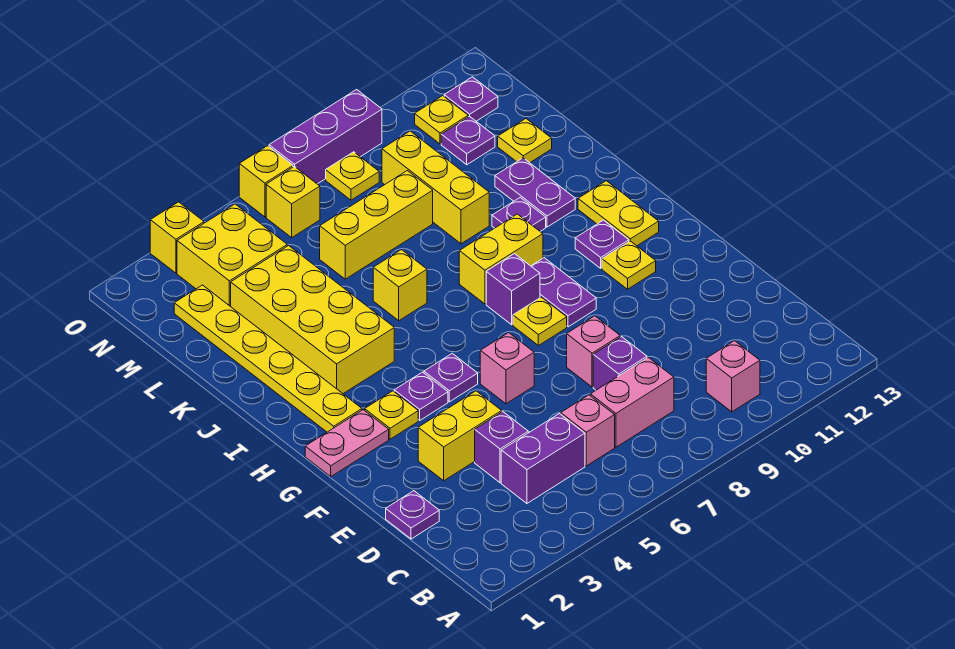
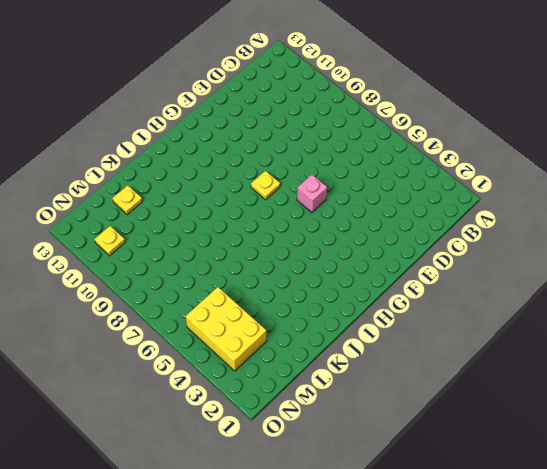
yellow 2x3 brick [186,287,267,371] -> yellow 2x2 brick [177,204,287,307]
none -> pink 1x1 brick [706,341,760,412]
none -> purple 1x2 brick [501,414,585,503]
none -> pink 1x1 brick [561,395,615,466]
none -> pink 1x2 brick [590,357,674,447]

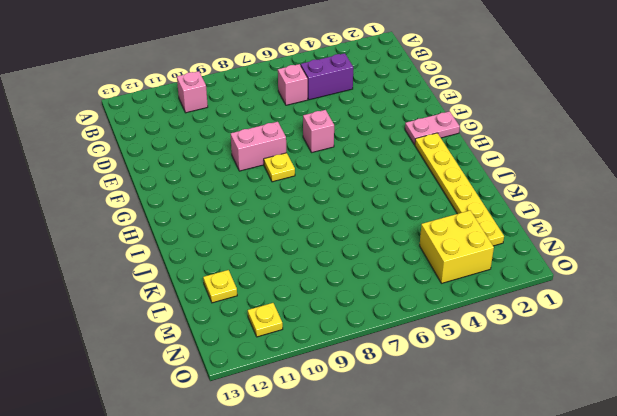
pink 1x2 brick [231,122,286,171] -> pink 1x2 brick moved to [590,357,674,447]
none -> purple 1x1 plate [386,491,439,539]
none -> purple 1x1 brick [475,412,528,483]
none -> purple 1x1 brick [593,337,647,390]
none -> yellow 1x2 brick [418,391,502,481]

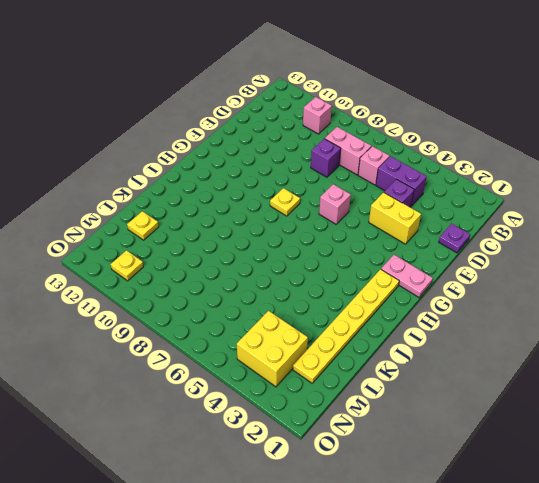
none -> pink 1x1 brick [567,316,620,387]
none -> yellow 1x1 plate [365,391,418,439]
none -> purple 1x1 plate [394,372,448,420]
none -> purple 1x1 plate [424,353,478,402]

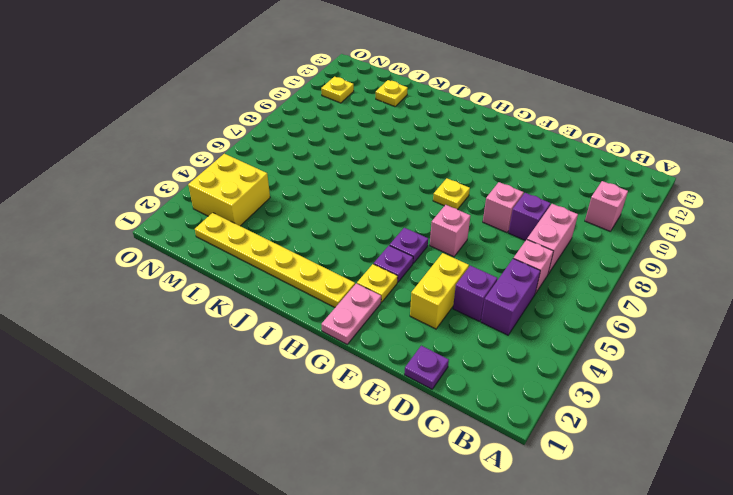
none -> purple 1x2 plate [531,258,596,327]
none -> yellow 1x1 plate [602,241,656,289]
none -> purple 1x1 brick [486,254,540,325]
none -> purple 1x1 plate [575,220,629,268]

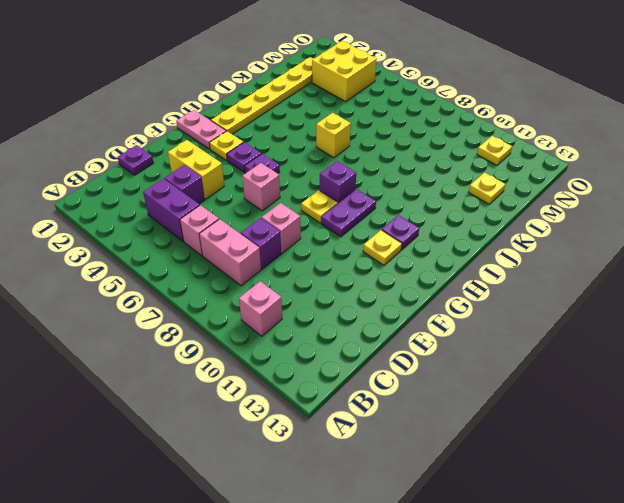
none -> yellow 1x2 plate [578,181,659,246]
none -> yellow 2x4 brick [231,246,394,394]
none -> yellow 1x2 brick [459,214,543,304]
none -> purple 1x1 plate [492,197,546,231]

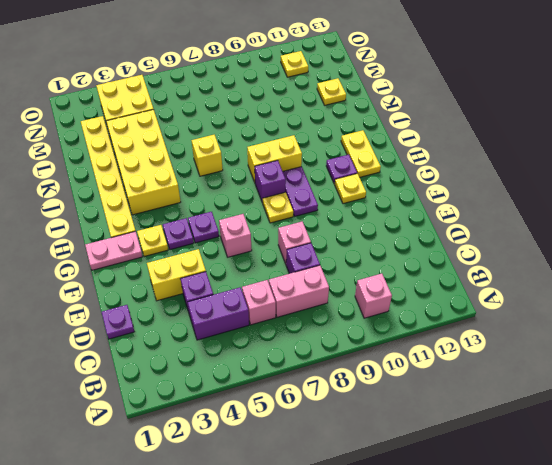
none -> purple 1x1 plate [492,197,546,231]
none -> purple 1x2 plate [495,158,575,227]
none -> yellow 1x3 brick [382,131,489,244]
none -> yellow 1x3 brick [320,171,433,279]

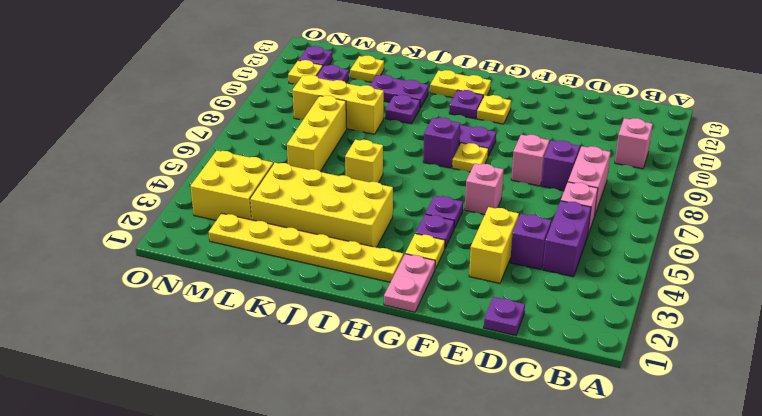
none -> yellow 1x2 brick [459,214,543,304]
none -> yellow 1x1 brick [266,166,320,238]
none -> yellow 1x1 plate [326,152,379,200]
none -> yellow 1x1 brick [150,202,204,273]

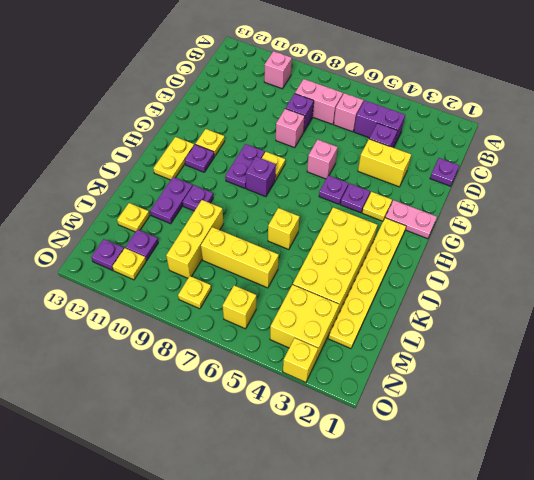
none -> yellow 1x2 brick [459,214,543,304]
none -> yellow 1x1 brick [239,146,293,217]
none -> purple 1x3 brick [269,90,382,184]

